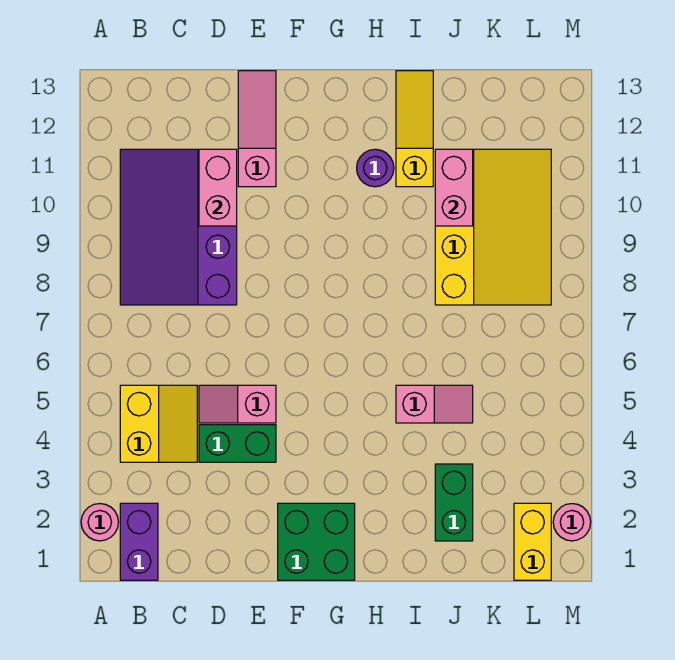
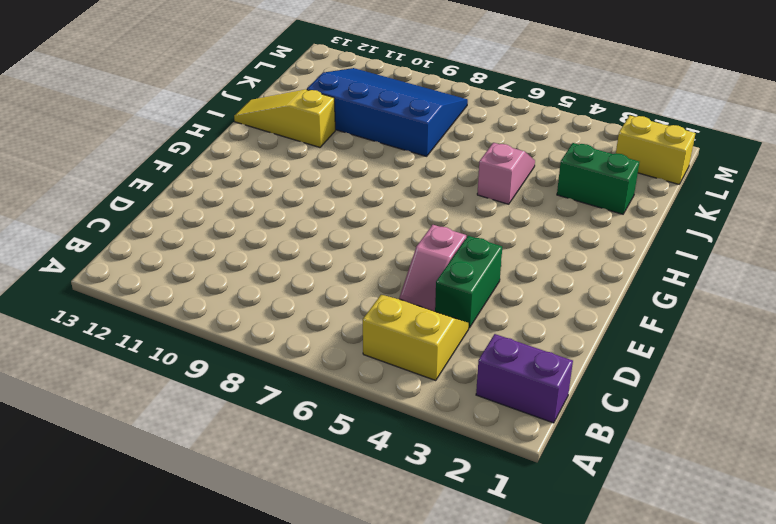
blue 3x4 slope [307,68,468,156] -> yellow 3x4 slope [435,149,551,305]
none -> pink 1x1 round brick [81,504,118,541]
none -> purple 3x4 slope [120,149,237,305]
none -> pink 1x3 slope [238,71,276,187]

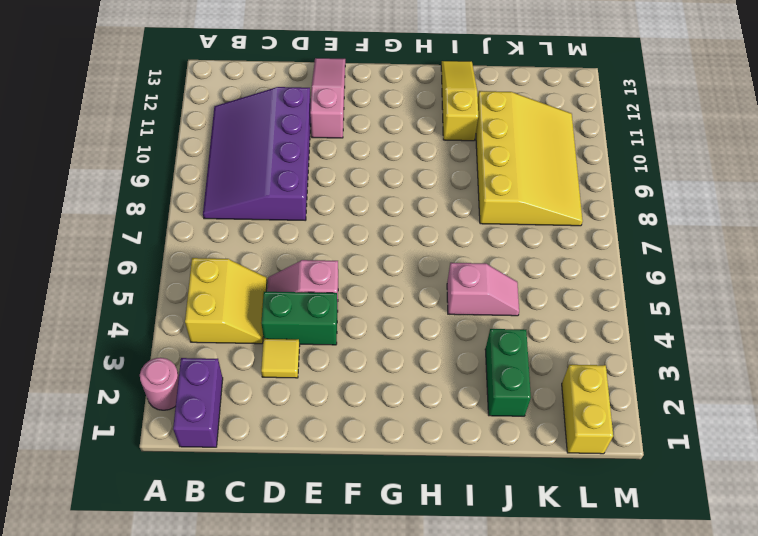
yellow 1x1 tile [261,339,300,378] -> none
none -> green 2x2 brick [278,503,355,580]
none -> purple 1x1 round brick [357,149,394,187]
none -> pink 1x1 round brick [553,504,591,541]

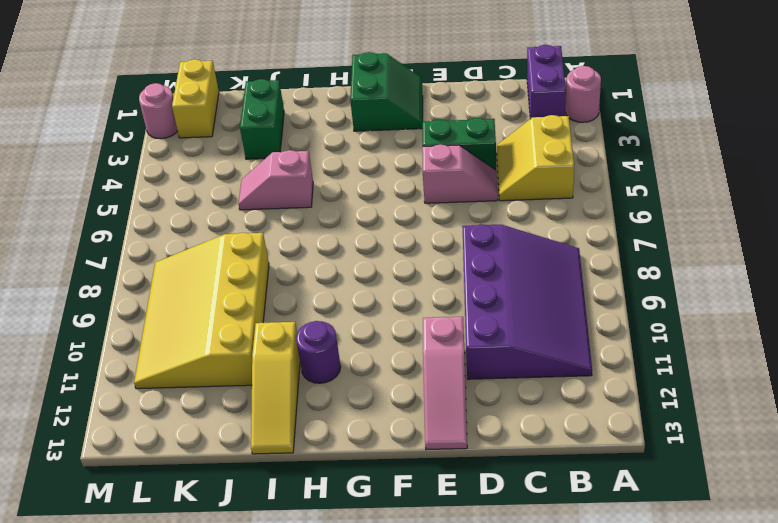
green 2x2 slope [350,52,423,131] -> green 2x2 brick [278,503,355,580]
none -> pink 1x2 brick [199,149,237,226]
none -> pink 1x2 brick [435,149,473,226]

